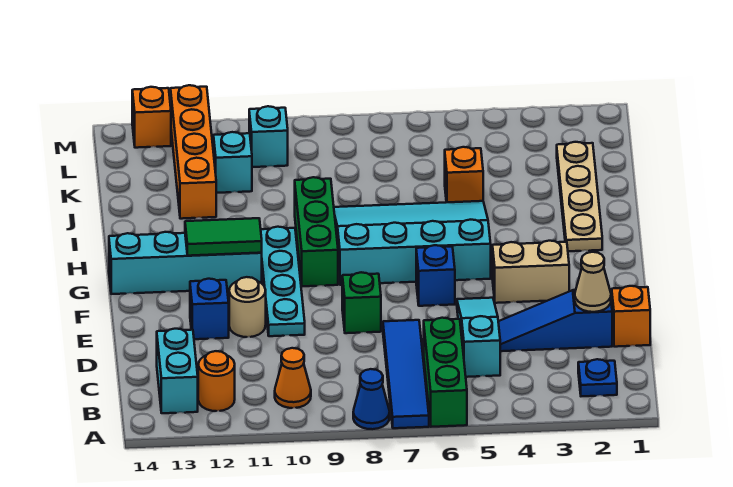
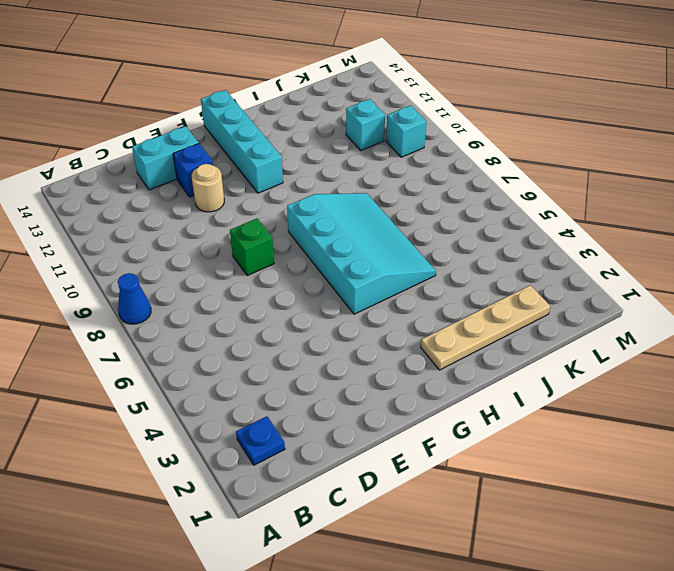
cyan 1x2 brick [132,126,199,190] -> cyan 1x2 brick moved to [157,329,198,413]
none -> green 1x3 brick [424,318,467,427]
none -> blue 1x4 tile [383,320,429,428]
none -> orange 1x1 cone [275,348,311,408]

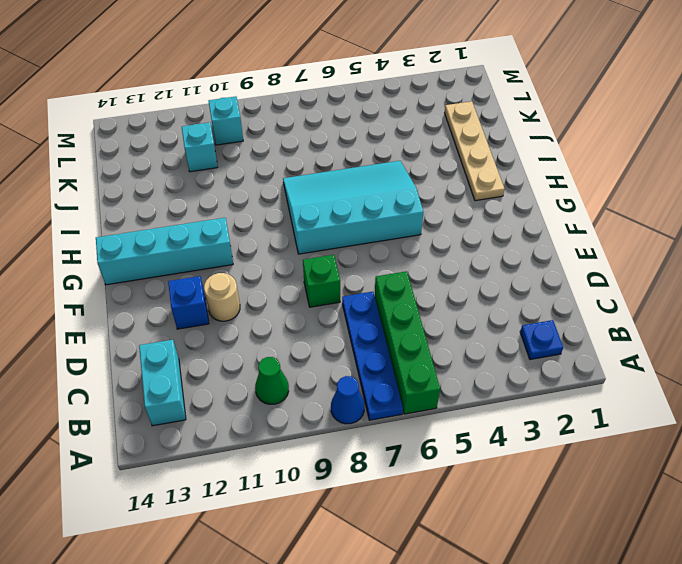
green 1x4 brick [375,271,440,414] -> green 1x3 brick [424,318,467,427]
blue 1x4 plate [342,292,403,420] -> blue 1x4 tile [383,320,429,428]
green 1x1 cone [255,357,289,404] -> orange 1x1 cone [275,348,311,408]
none -> orange 1x1 round brick [198,351,235,411]
none -> cyan 1x3 slope [457,298,500,377]
none -> orange 1x1 brick [612,286,650,347]

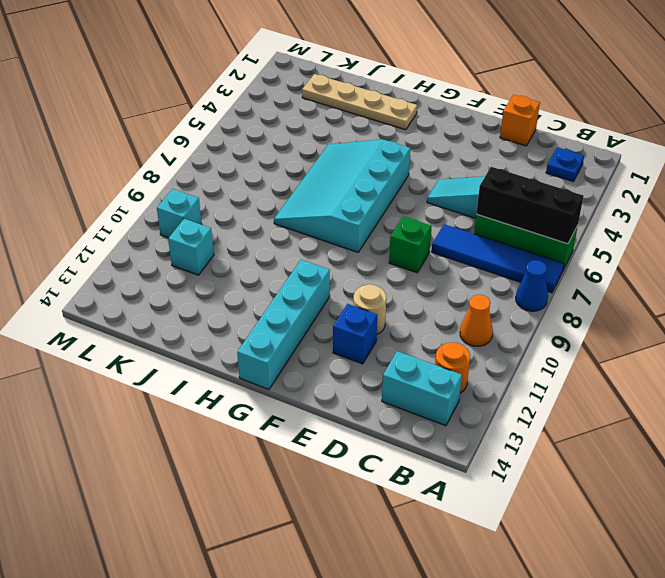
black 1x3 brick [476,167,583,244] -> none
none -> blue 1x3 slope [498,290,612,351]
none -> cyan 1x4 plate [261,227,305,336]
none -> tan 1x2 brick [492,241,569,303]

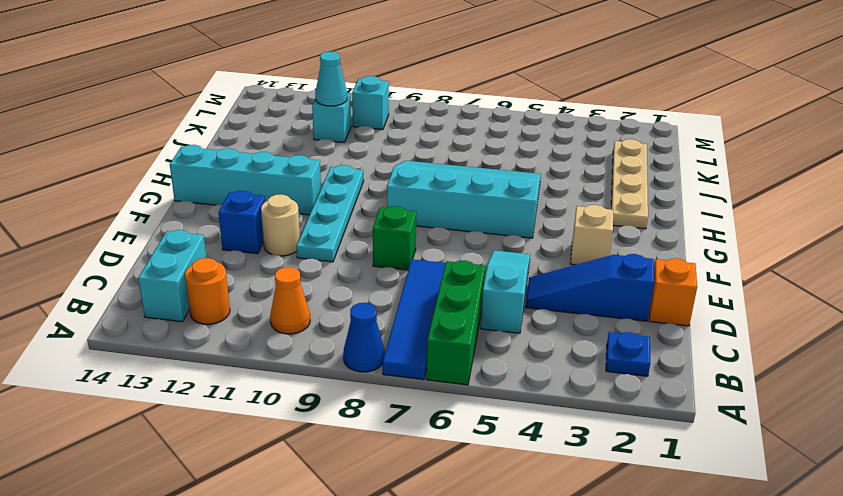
tan 1x1 brick [570,205,613,265] -> tan 1x2 brick [492,241,569,303]
cyan 1x1 cone [315,52,347,106] -> none
none -> blue 1x1 brick [416,245,455,306]
none -> green 1x3 brick [295,177,338,286]
none -> orange 1x1 brick [445,147,483,202]

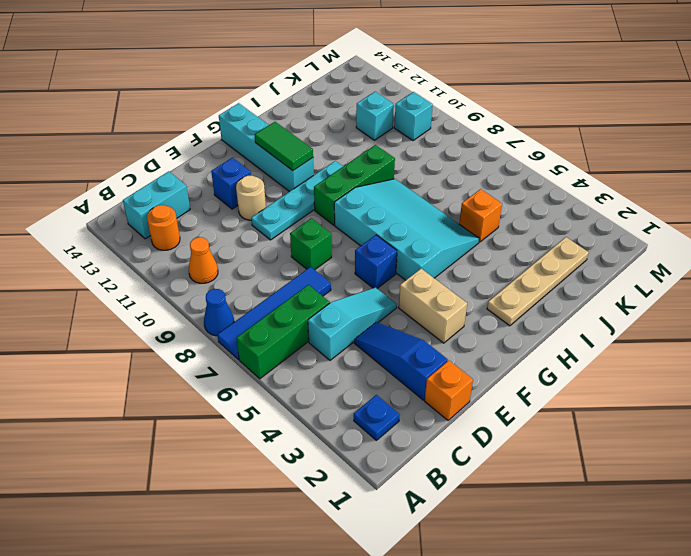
none -> orange 1x4 brick [171,85,216,219]
none -> orange 1x1 brick [132,87,171,148]
none -> tan 1x1 cone [575,252,611,312]

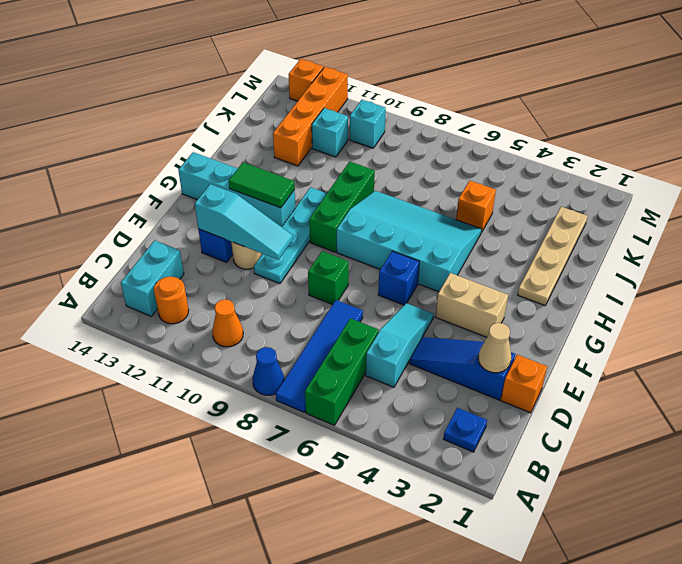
cyan 1x3 slope [195,184,293,260] -> none

